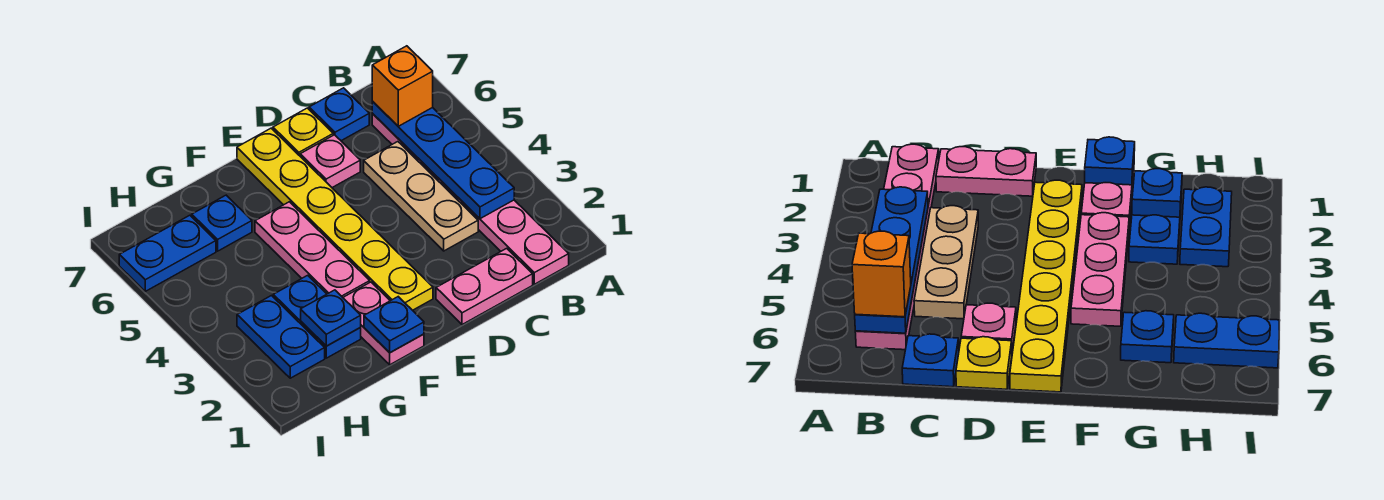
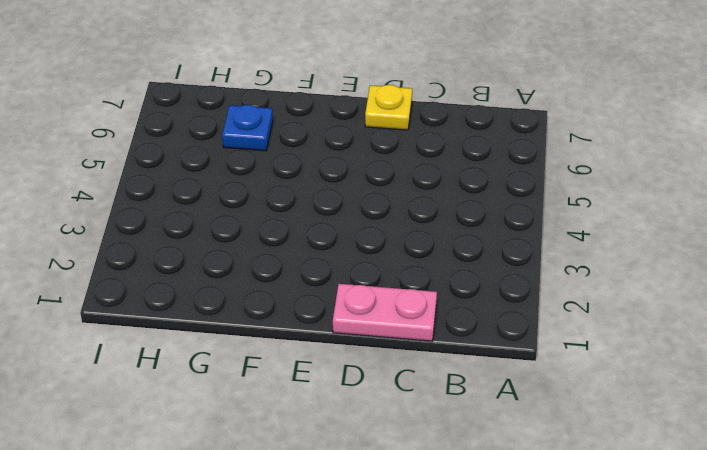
none -> pink 1x6 plate [372,114,569,284]
none -> tan 1x3 plate [364,142,478,251]
none -> blue 1x1 plate [309,88,369,141]

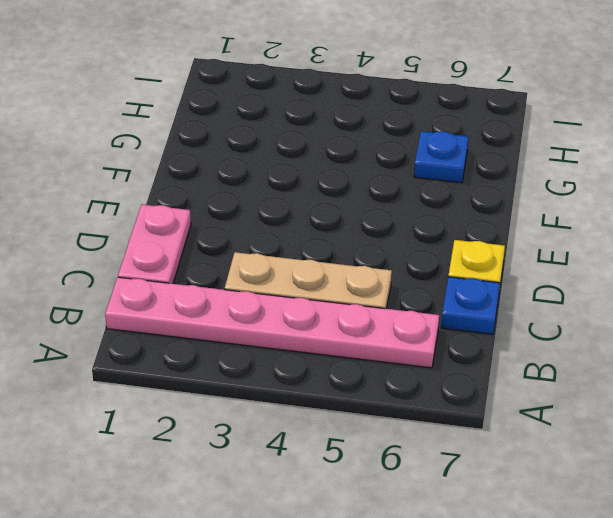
none -> pink 1x1 plate [300,135,360,188]
none -> yellow 1x6 plate [237,128,433,310]
none -> pink 1x2 plate [343,282,424,365]

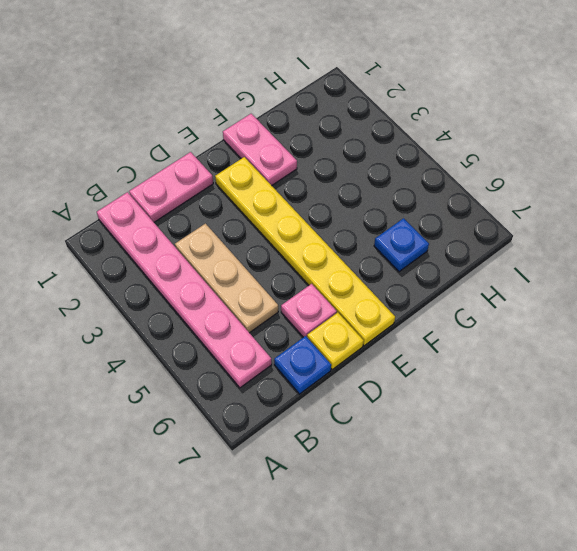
none -> pink 1x3 plate [255,202,370,297]
none -> blue 1x2 plate [273,275,361,358]
none -> blue 1x2 plate [237,296,325,378]

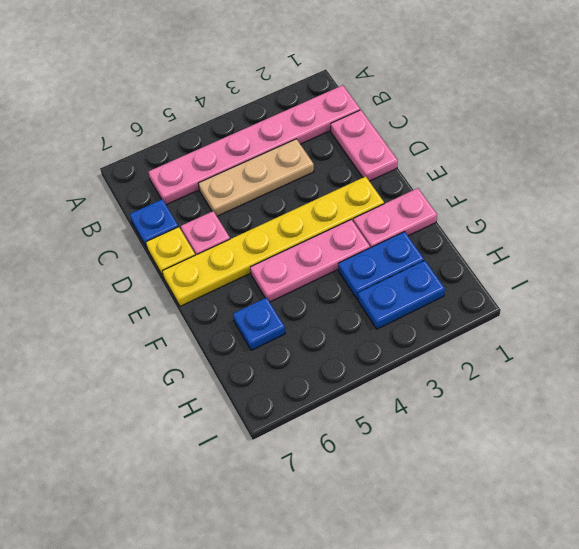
none -> blue 1x2 plate [119,215,216,291]
none -> blue 1x4 plate [372,102,514,219]
none -> blue 1x1 plate [364,297,424,353]

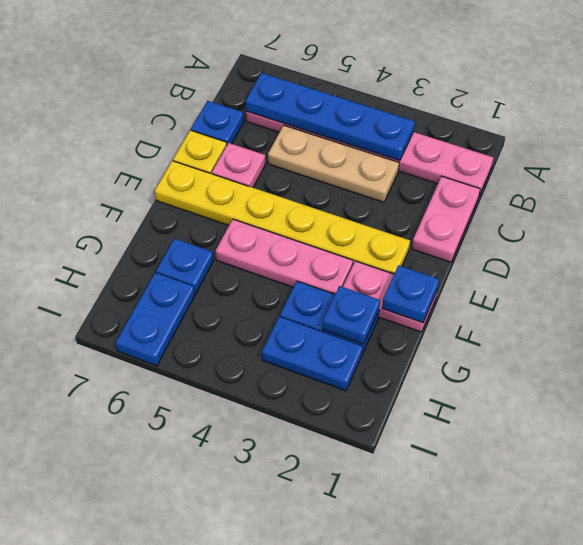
none -> orange 1x1 brick [372,46,433,126]

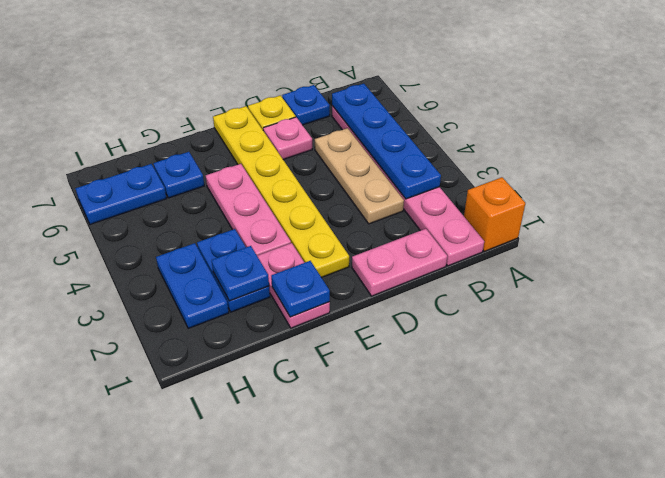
orange 1x1 brick [464,177,525,251] -> orange 1x1 brick moved to [372,46,433,126]

